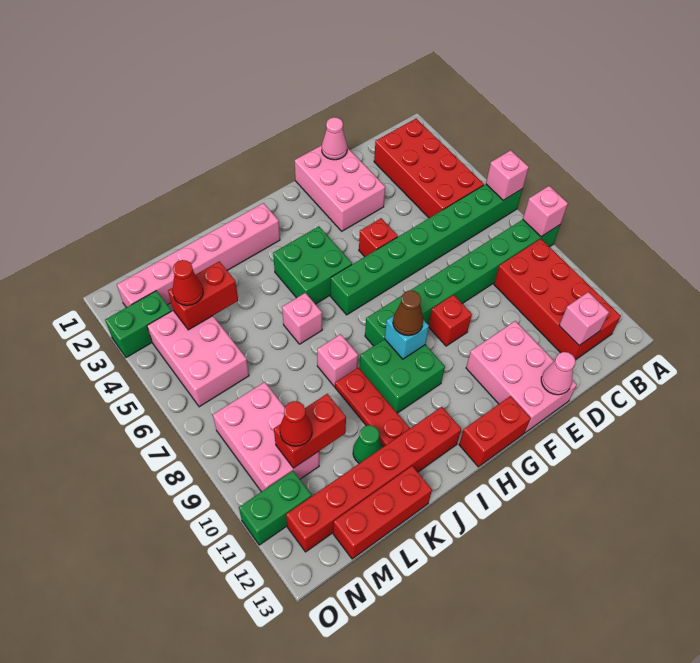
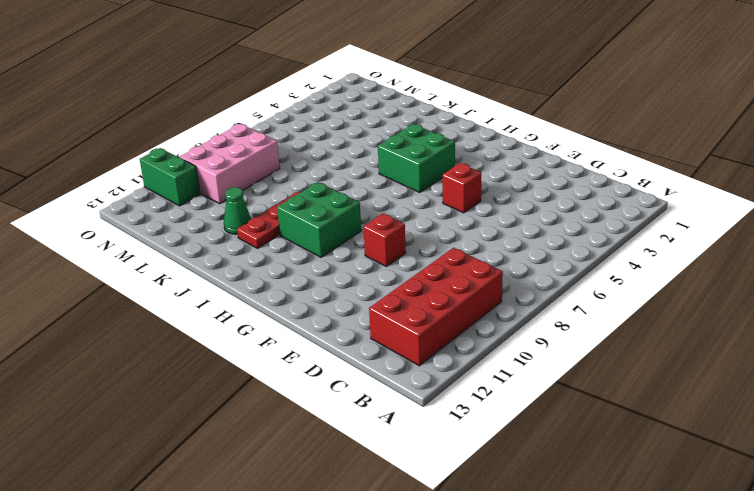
none -> green 1x8 brick [331,184,523,315]
none -> green 1x8 brick [365,220,560,346]
none -> red 2x4 brick [374,119,484,218]
none -> pink 2x3 brick [295,145,385,231]

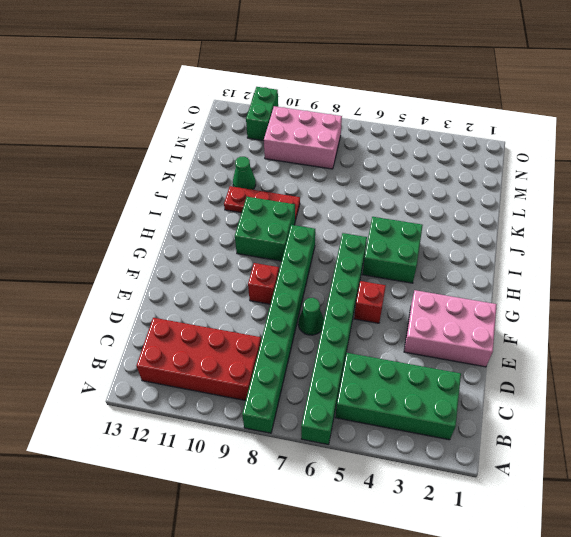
green 2x4 brick [335,353,461,440] -> red 2x4 brick [374,119,484,218]
green 1x1 cone [298,298,324,335] -> none
none -> pink 2x3 brick [466,321,577,433]
none -> red 1x2 brick [459,396,531,467]
none -> pink 1x6 brick [117,203,280,308]
none -> red 1x6 brick [286,407,461,552]

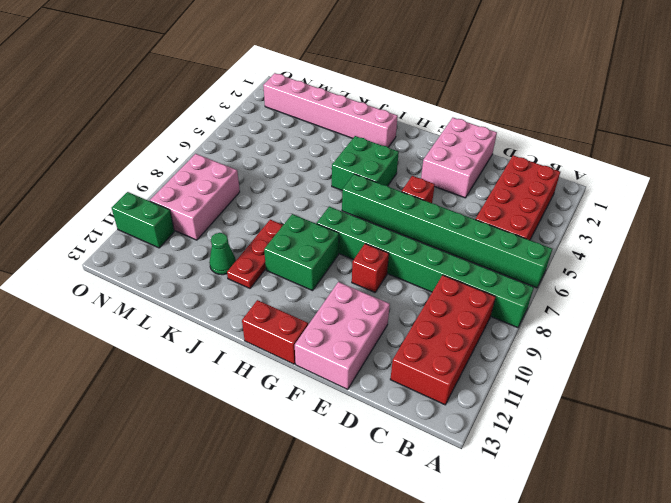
none -> red 1x6 brick [286,407,461,552]
none -> pink 1x1 brick [282,293,322,344]
none -> pink 1x1 brick [317,334,358,386]
none -> red 1x3 brick [333,466,432,559]

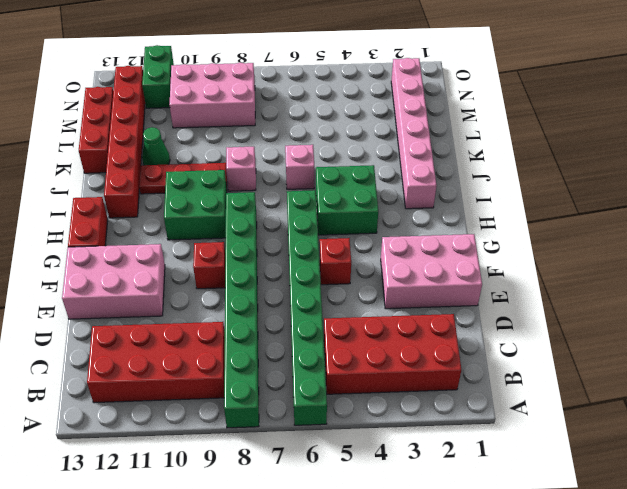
none -> pink 2x3 brick [147,311,249,407]
none -> green 1x2 brick [105,291,171,358]
none -> pink 1x1 brick [486,150,529,200]
none -> pink 1x1 brick [523,186,568,237]

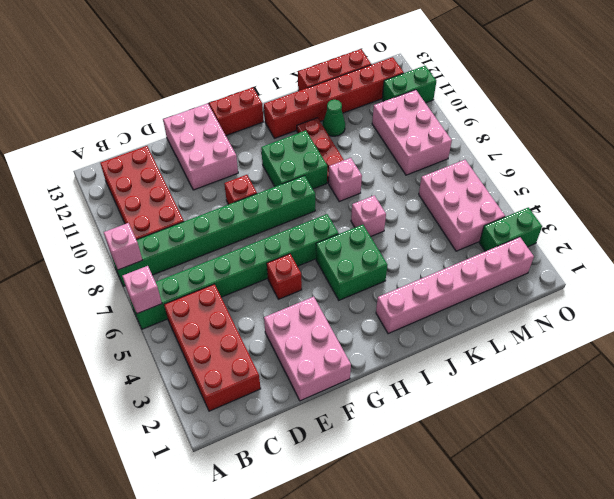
none -> pink 1x1 brick [559,292,609,345]
none -> pink 1x1 cone [322,117,347,160]
none -> pink 1x1 cone [541,352,575,395]
none -> cyan 1x1 brick [385,316,429,359]

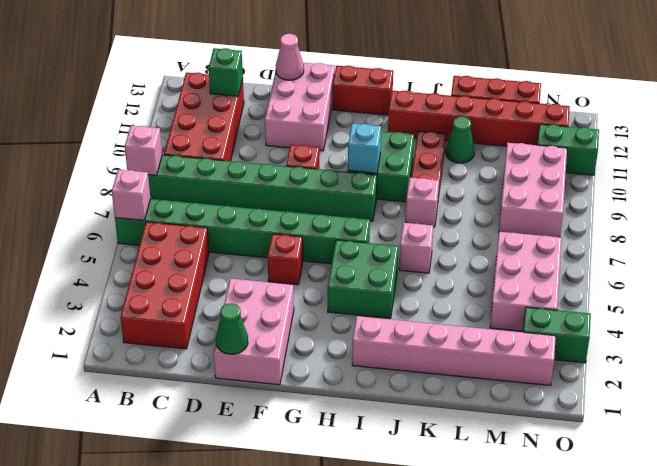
green 1x1 brick [209,48,243,96] -> pink 1x1 brick [559,292,609,345]
green 1x1 cone [216,303,248,354] -> pink 1x1 cone [322,117,347,160]
none -> red 1x2 brick [168,261,238,330]
none -> red 1x2 brick [274,394,346,468]
none -> brown 1x1 cone [393,290,423,336]
none -> red 1x1 cone [173,260,203,306]

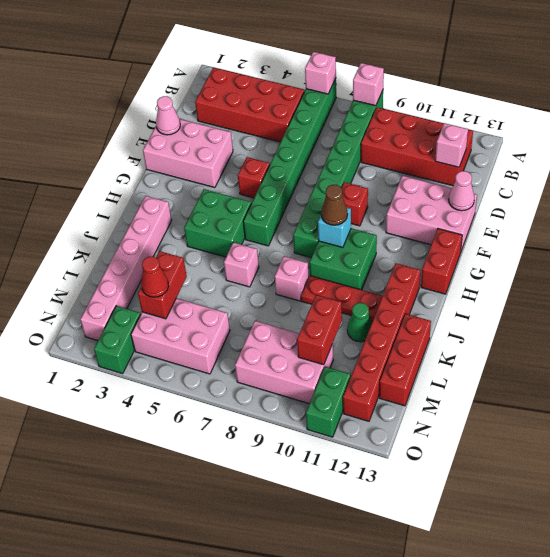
none -> red 1x1 cone [280,401,312,446]

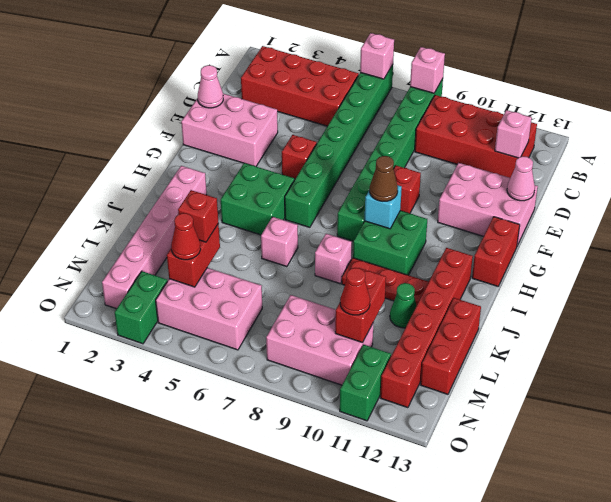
red 1x1 brick [178,190,218,242] -> none

